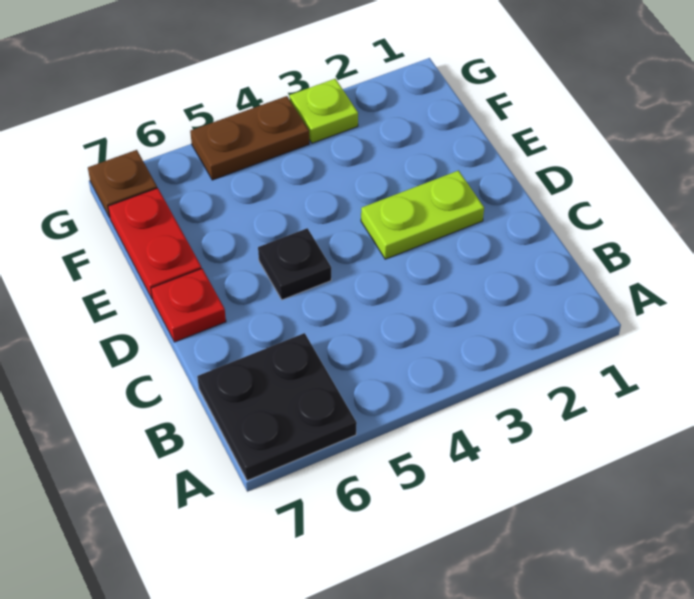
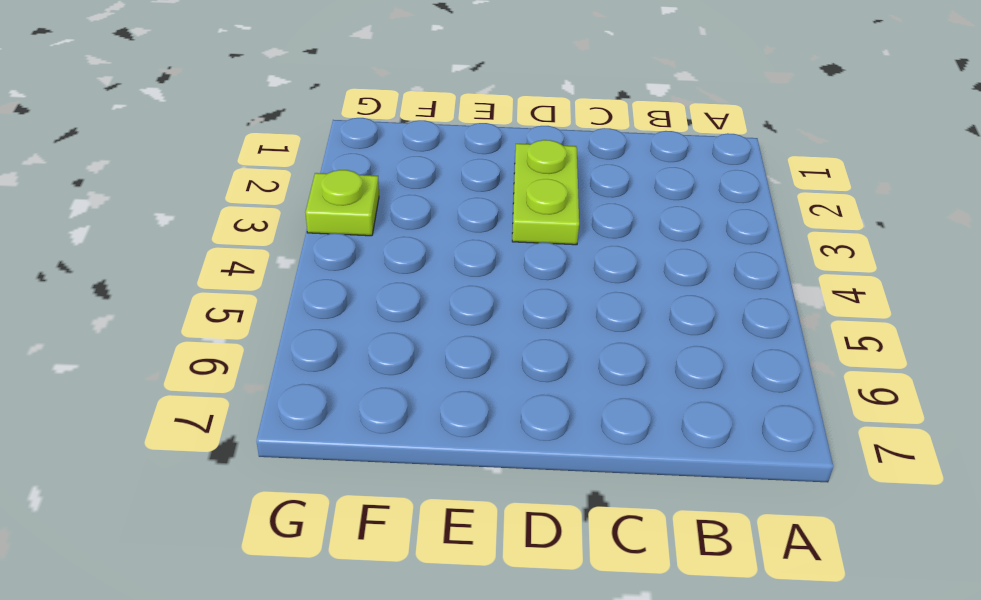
none -> black 2x2 plate [197,333,357,481]
none -> black 1x1 plate [258,228,331,300]

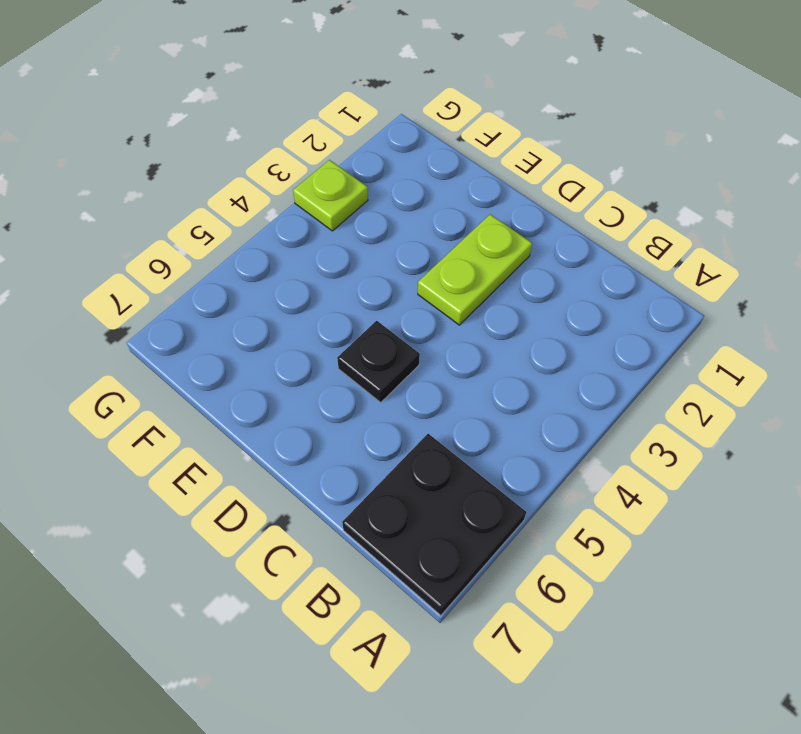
none -> red 1x1 plate [151,269,226,342]
none -> red 1x2 plate [108,188,202,299]

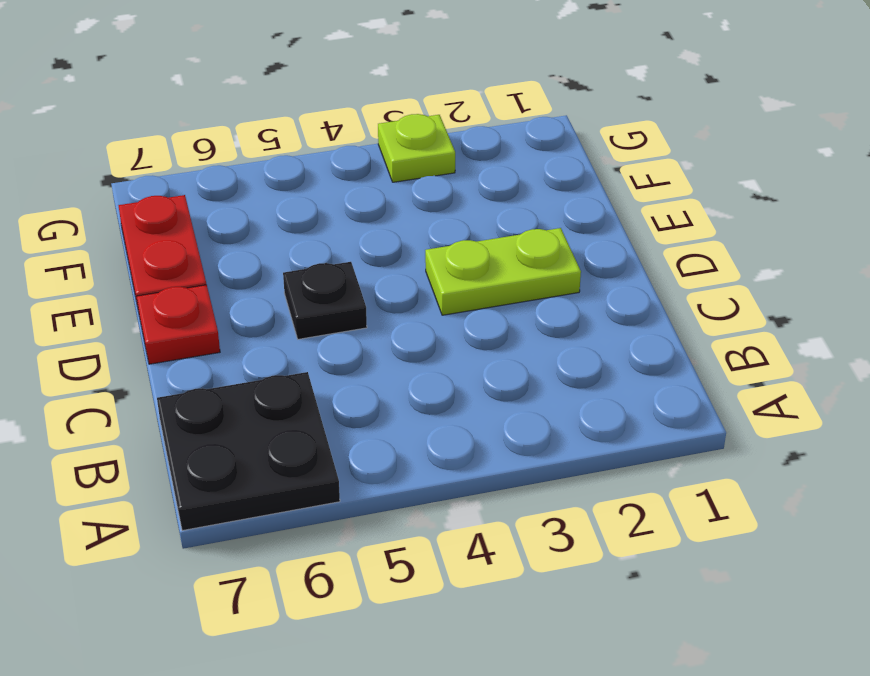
none -> brown 1x2 plate [190,96,309,180]
none -> brown 1x1 plate [88,150,157,218]

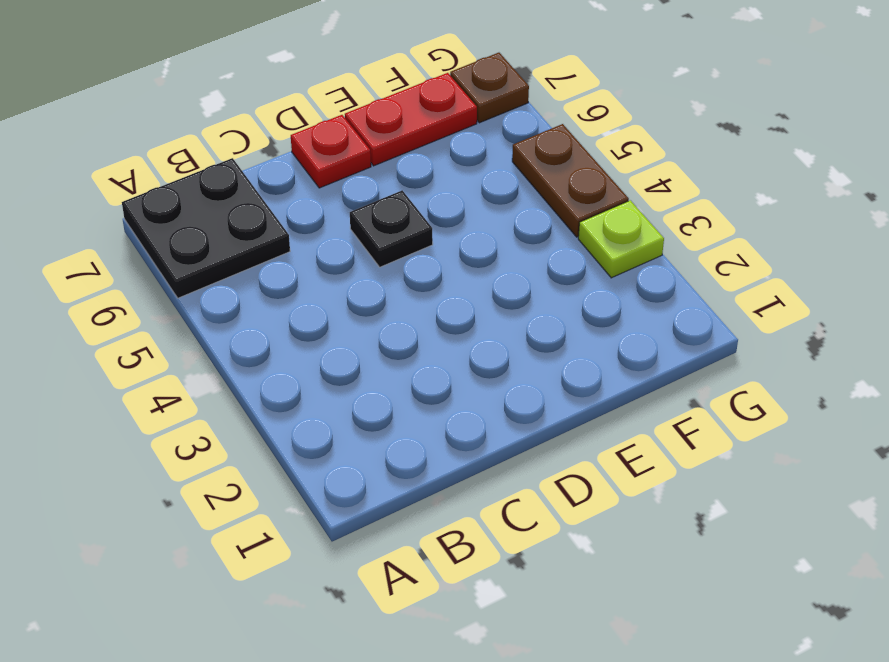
none -> lime 1x2 plate [361,171,484,259]

